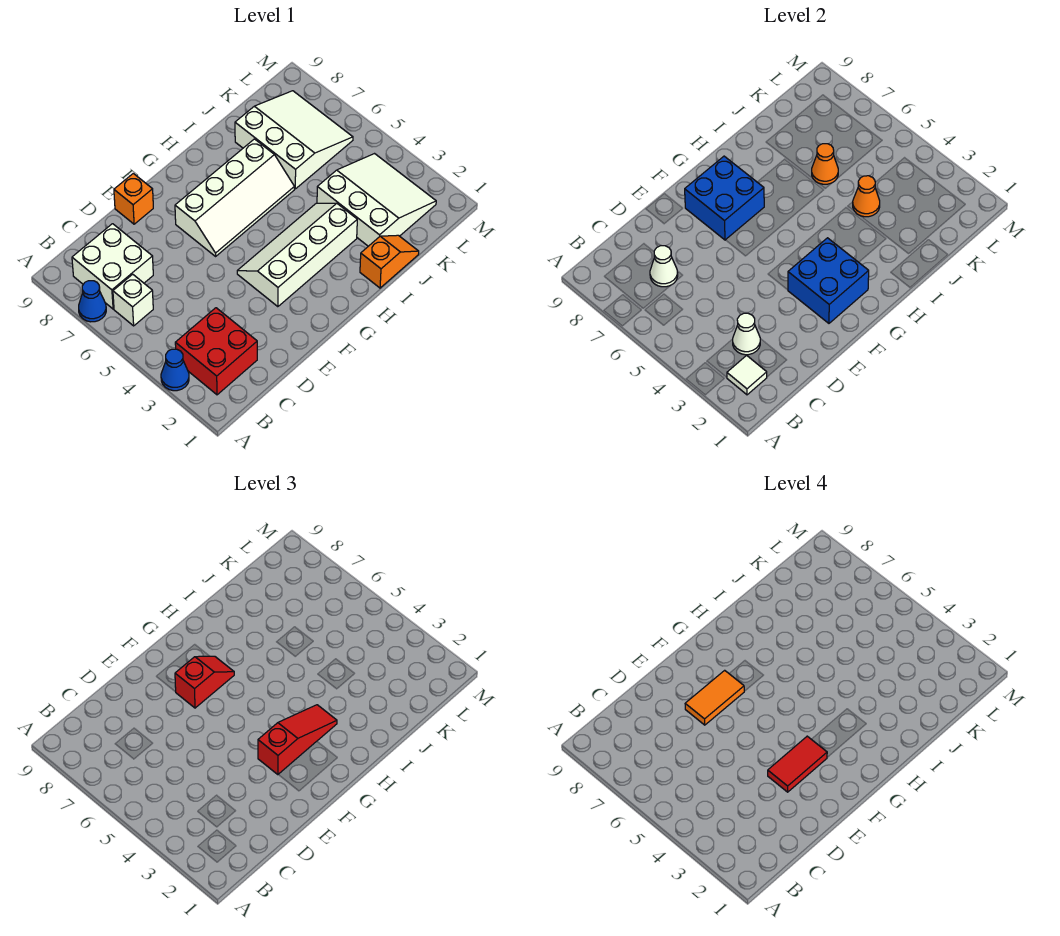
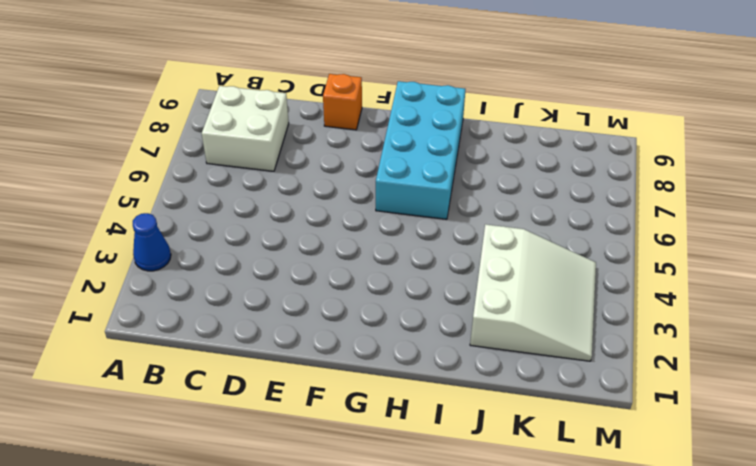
cyan 2x4 brick [376,81,465,219] -> white 2x4 slope [175,139,294,256]
none -> blue 1x1 cone [79,281,106,322]
none -> red 2x2 brick [175,308,257,395]
none -> white 1x1 brick [113,274,153,326]

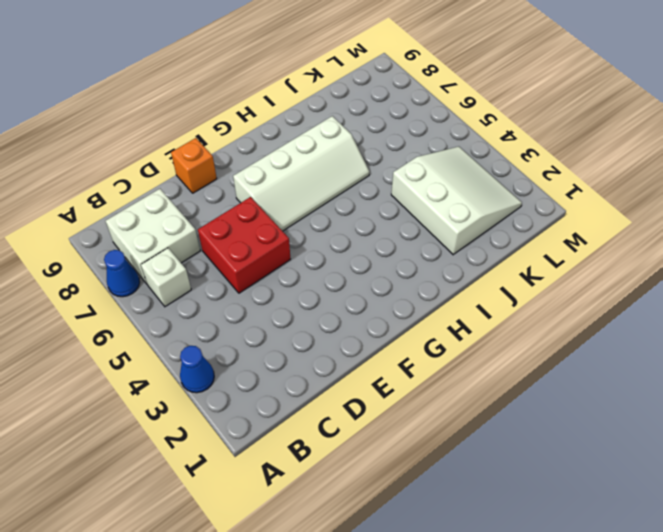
red 2x2 brick [198,197,291,293] -> red 2x2 brick moved to [175,308,257,395]
none -> white 2x4 slope [237,203,357,307]
none -> orange 1x2 slope [360,235,419,288]
none -> white 3x3 slope [235,91,353,189]

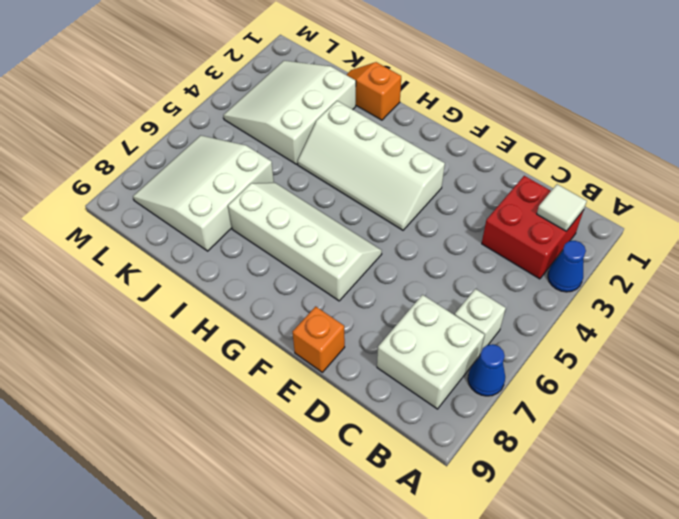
none -> white 1x1 cone [733,313,760,355]
none -> white 1x1 cone [650,246,678,287]
none -> blue 2x2 brick [788,238,869,323]

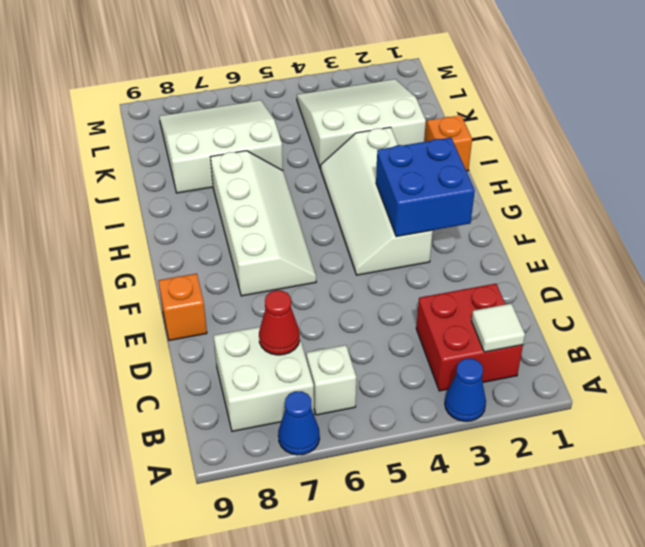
red 1x1 cone [259,290,300,355] -> white 1x1 cone [650,246,678,287]
none -> white 1x1 cone [733,313,760,355]
none -> blue 2x2 brick [685,156,764,240]
none -> orange 1x1 cone [853,176,880,217]

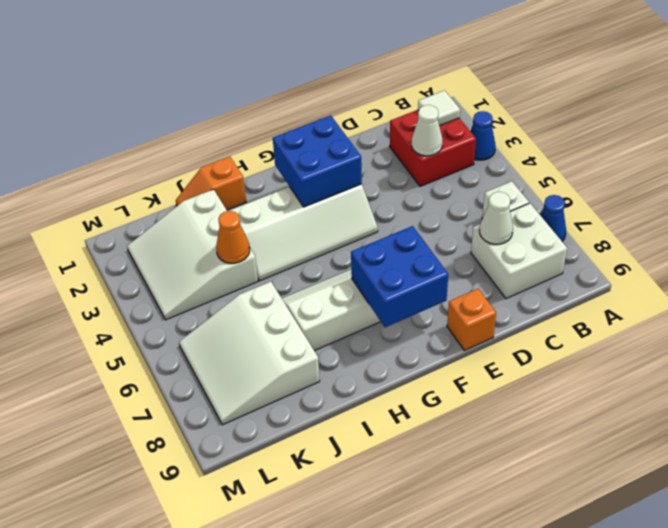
none -> orange 1x1 cone [812,144,838,184]
none -> red 1x3 slope [258,705,337,775]
none -> red 1x2 slope [175,656,234,708]

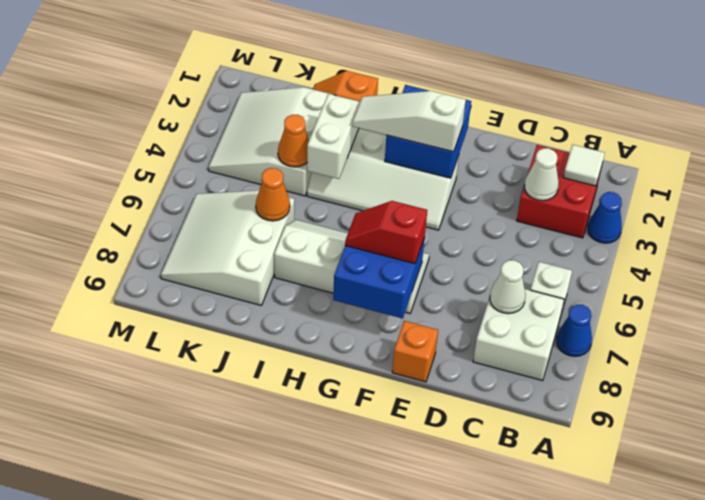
white 1x3 slope [352,91,466,152] -> red 1x3 slope [258,705,337,775]
white 1x2 brick [307,94,360,179] -> none
none -> red 1x2 tile [768,736,827,792]
none -> orange 1x2 tile [685,670,744,725]

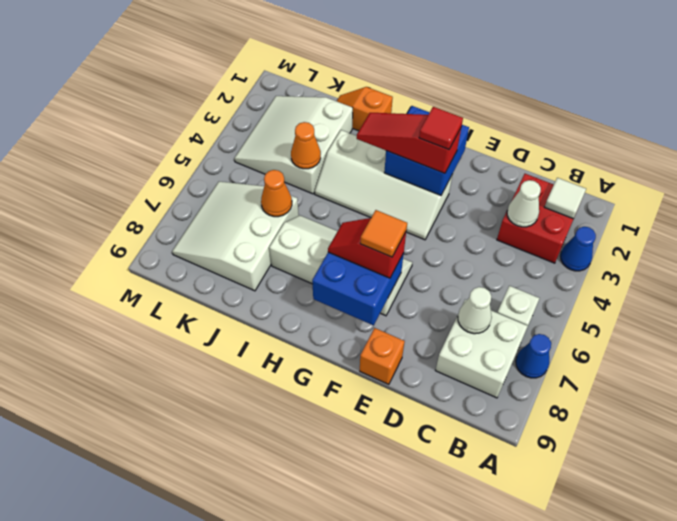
red 1x1 tile [419,107,463,150] -> red 1x2 tile [768,736,827,792]
orange 1x1 tile [360,210,407,257] -> orange 1x2 tile [685,670,744,725]

